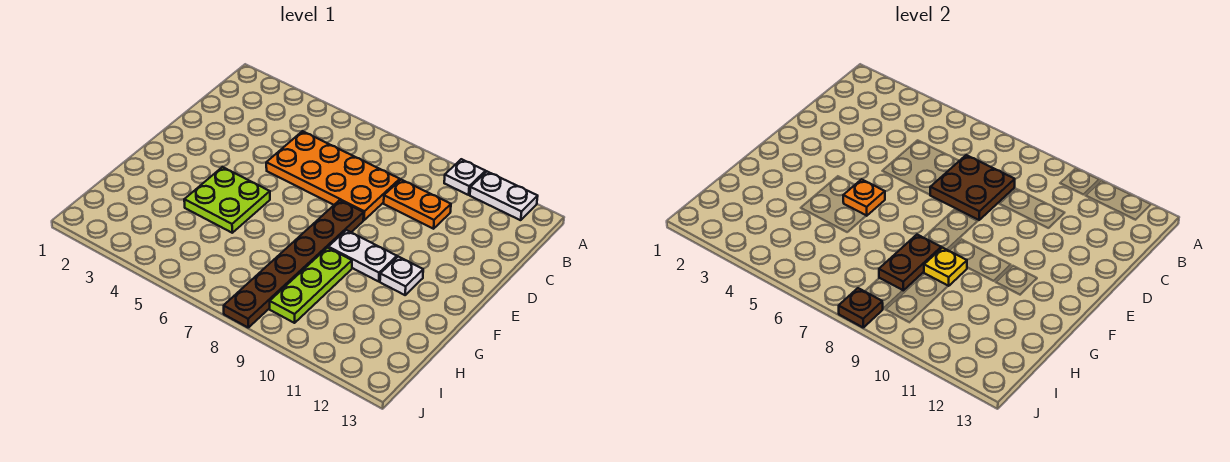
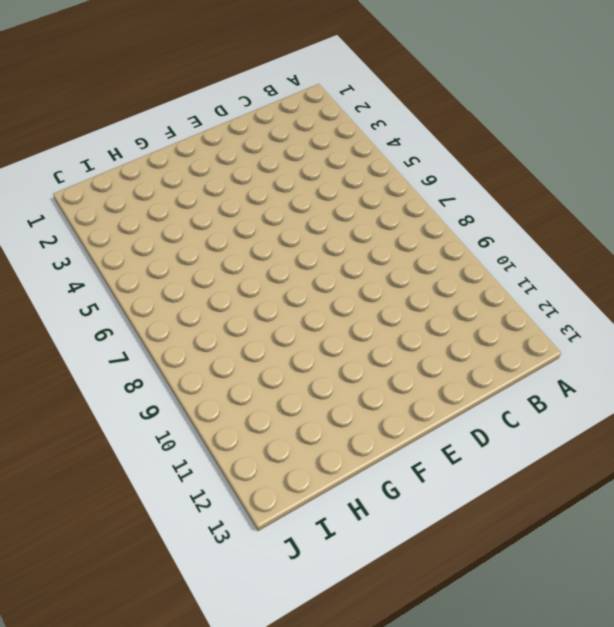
none -> white 1x1 plate [444,159,486,195]
none -> white 1x2 plate [470,172,538,220]
none -> orange 2x4 plate [266,131,400,220]

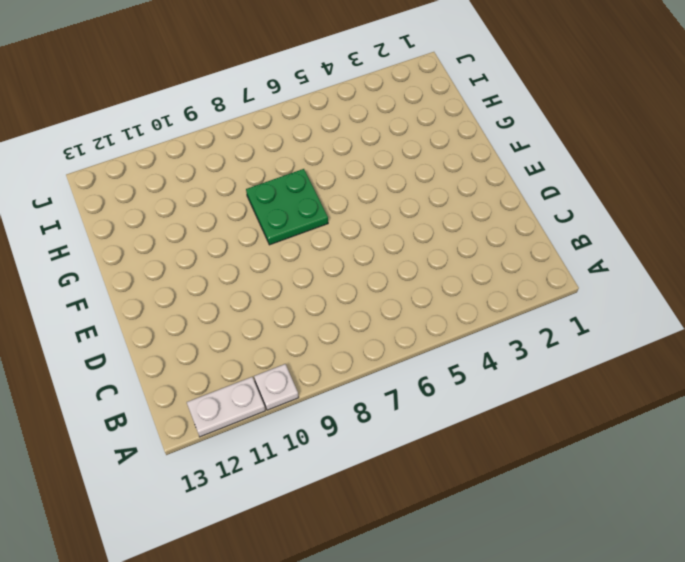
green 2x2 plate [246,169,328,245] -> brown 1x6 plate [224,200,364,327]
none -> orange 2x4 plate [266,131,400,220]
none -> orange 1x2 plate [384,180,451,229]
none -> lime 2x2 plate [184,167,270,233]

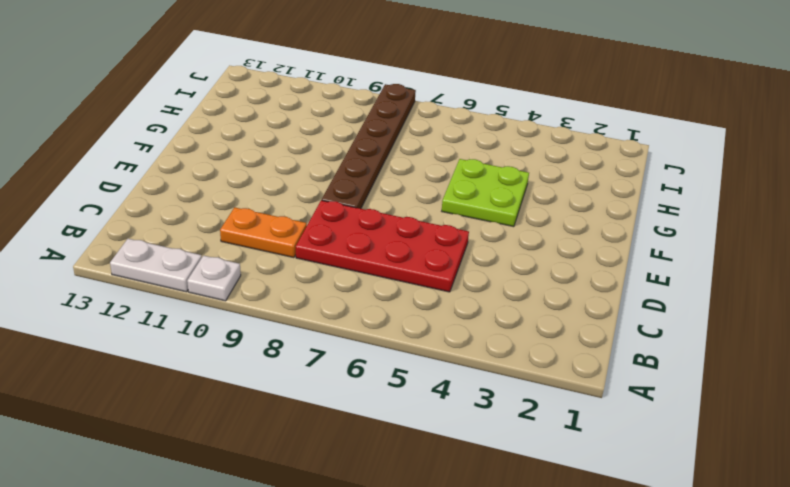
red 2x4 plate [296,200,469,292] -> orange 2x4 plate [266,131,400,220]
none -> white 1x2 plate [328,230,397,282]
none -> white 1x1 plate [380,257,423,295]
none -> lime 1x3 plate [270,248,352,323]

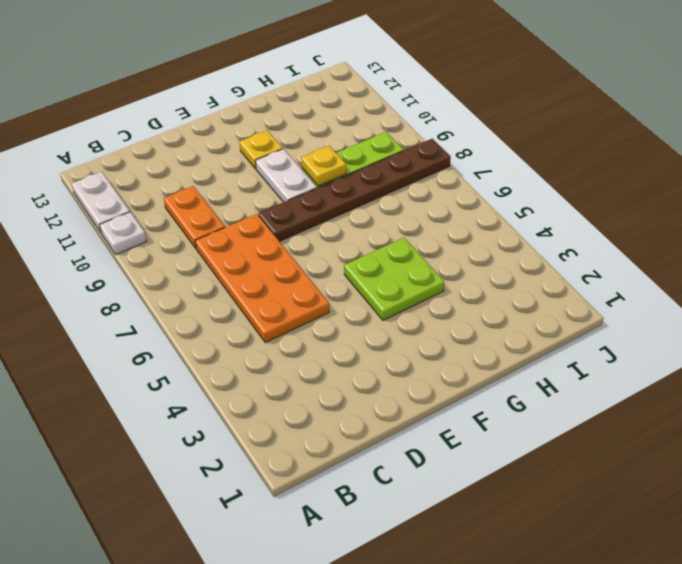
yellow 1x1 plate [240,130,283,169] -> white 1x1 plate [380,257,423,295]
none -> brown 2x2 plate [930,155,1015,220]
none -> orange 1x1 plate [843,179,885,216]
none -> brown 1x2 plate [879,235,941,290]

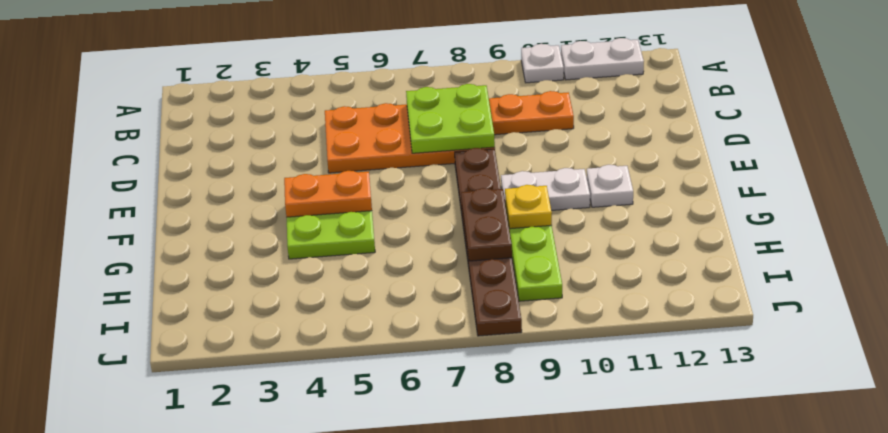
lime 2x2 plate [406,84,495,153] -> brown 2x2 plate [930,155,1015,220]
orange 1x2 plate [284,171,372,217] -> orange 1x1 plate [843,179,885,216]
none -> brown 1x1 plate [839,288,883,327]

